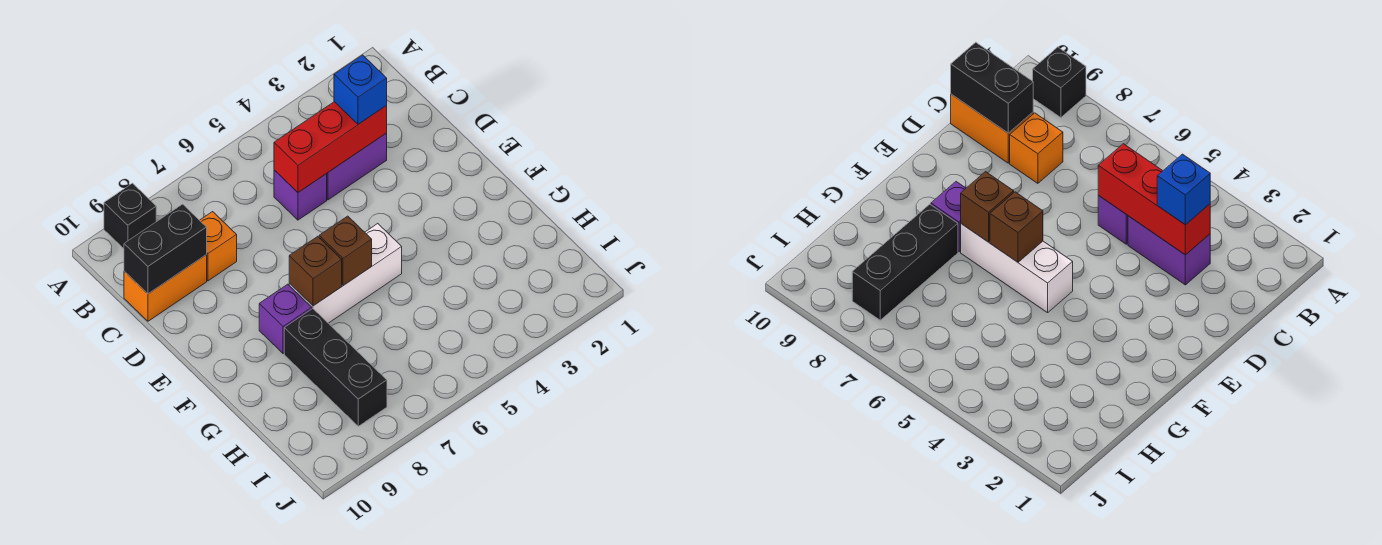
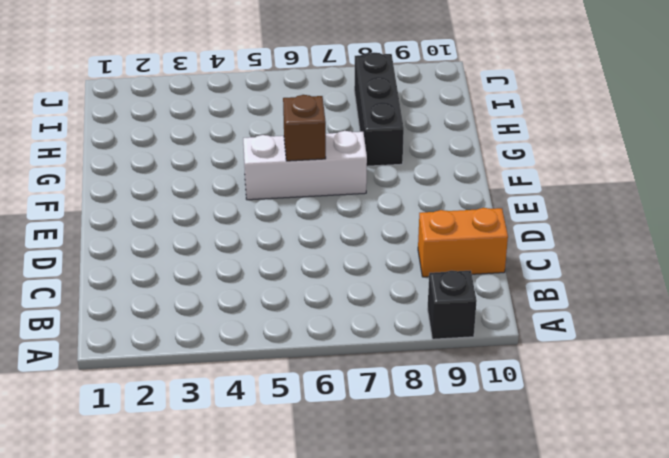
none -> purple 1x2 brick [327,133,387,200]
none -> purple 1x1 brick [274,170,327,220]
none -> orange 1x1 brick [200,212,237,281]

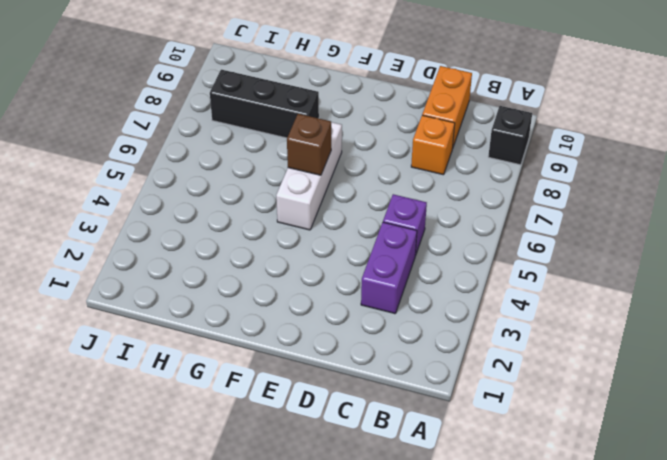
none -> purple 1x1 brick [259,284,312,354]
none -> red 1x3 brick [274,102,387,192]
none -> black 1x2 brick [124,204,207,294]

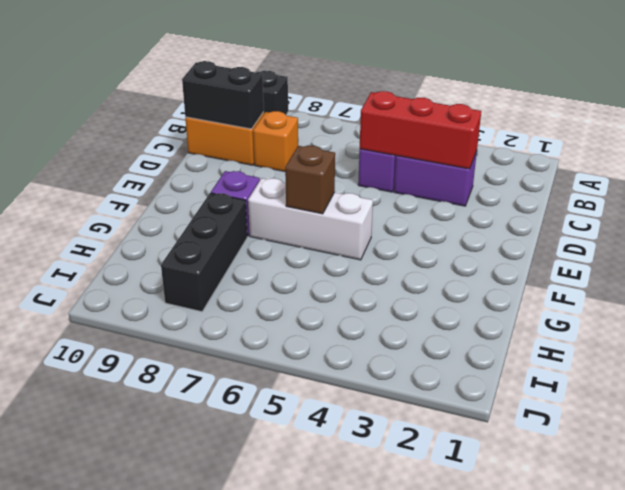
none -> brown 1x1 brick [289,236,342,306]
none -> blue 1x1 brick [334,55,387,124]

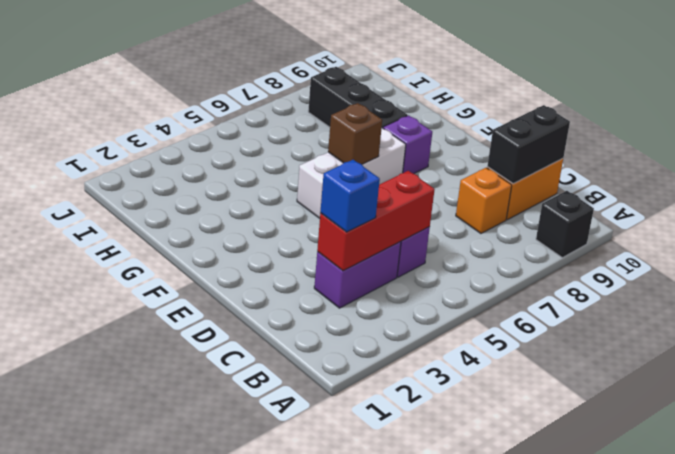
none -> brown 1x1 brick [289,236,342,306]

